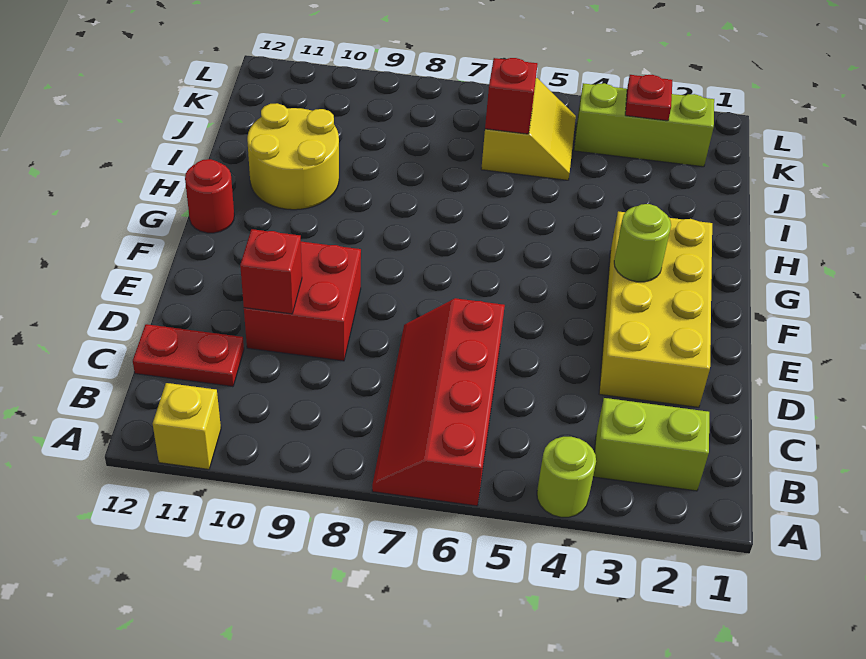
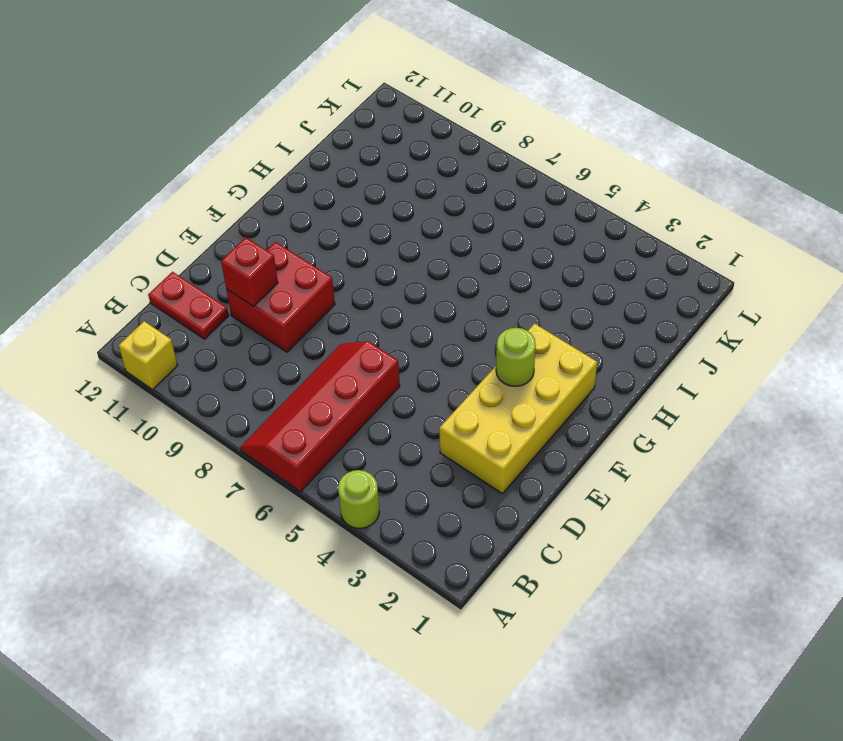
none -> lime 1x2 brick [593,398,709,491]
none -> red 1x1 round brick [185,159,234,233]
none -> yellow 2x2 round brick [247,103,339,210]

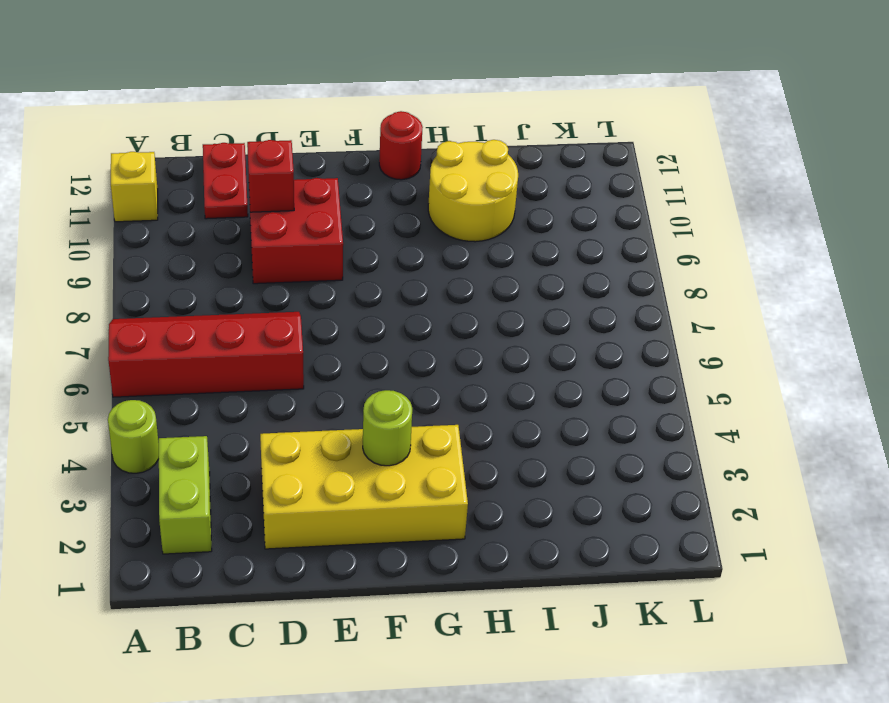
none -> yellow 2x2 slope [481,78,576,180]
none -> lime 1x3 brick [574,83,714,167]
none -> red 1x1 brick [485,58,537,134]

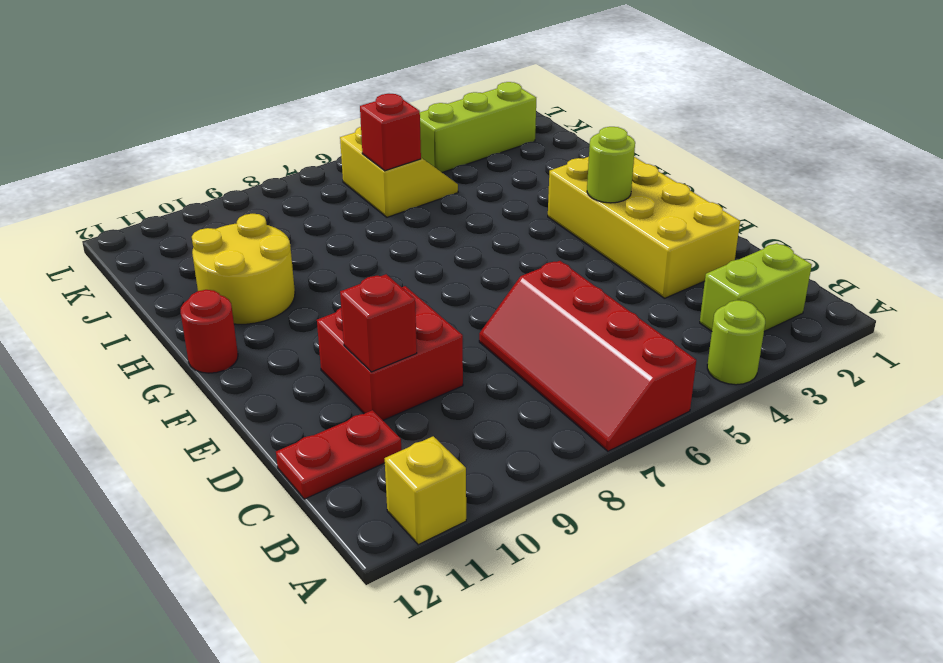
none -> red 1x1 plate [625,75,672,121]

